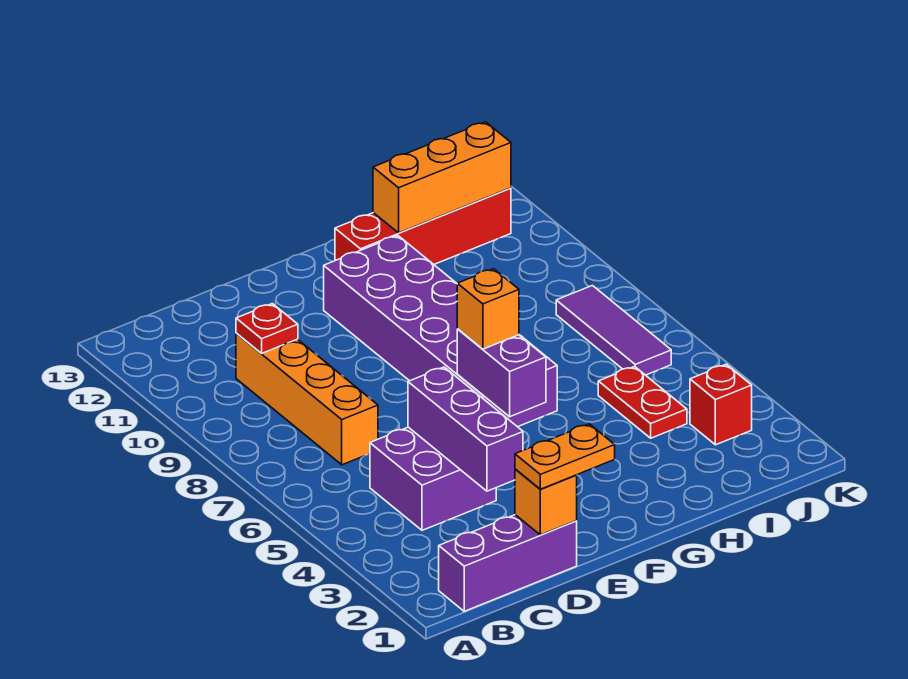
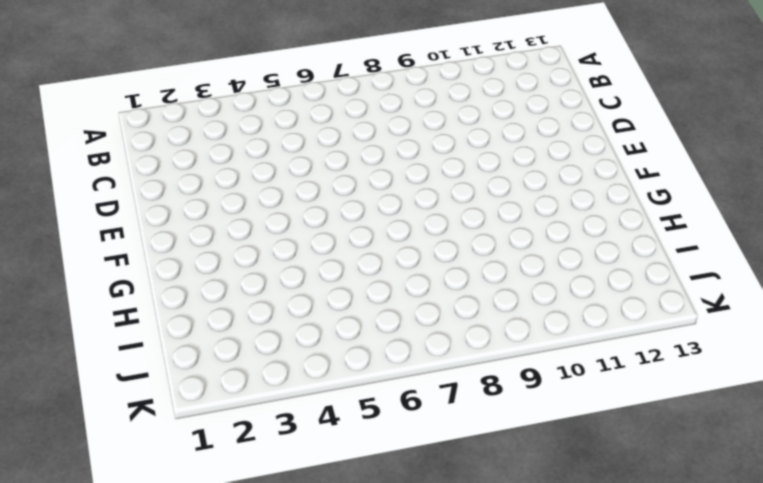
none -> purple 1x3 brick [439,515,577,611]
none -> purple 2x2 brick [370,427,496,530]
none -> orange 1x4 brick [236,333,378,465]

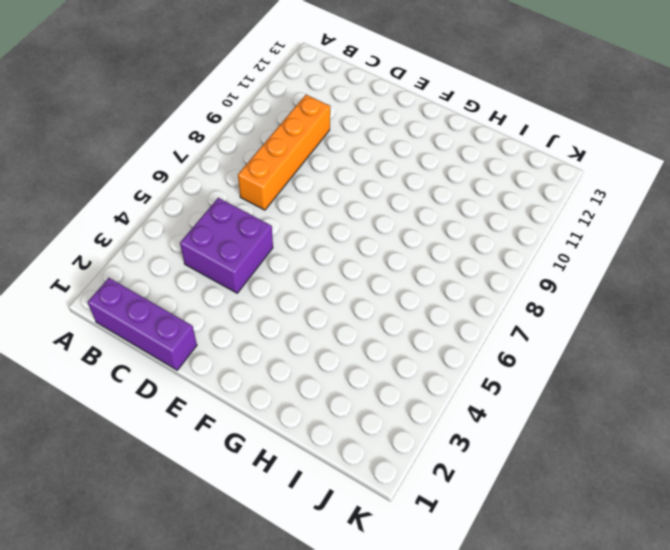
none -> purple 2x6 brick [324,236,557,427]
none -> red 1x4 brick [335,188,511,264]
none -> red 1x2 plate [598,366,687,438]

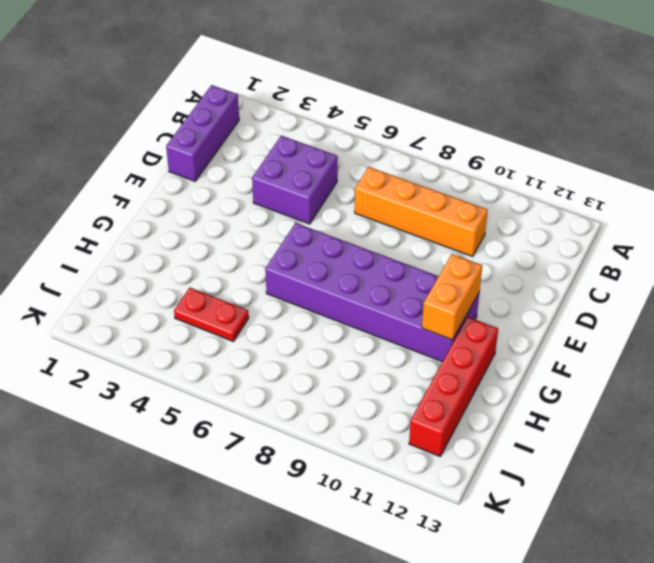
orange 1x2 brick [422,254,482,340] -> none
none -> red 1x1 brick [690,364,752,445]
none -> purple 1x3 tile [556,286,671,375]
none -> red 1x1 plate [236,304,298,354]

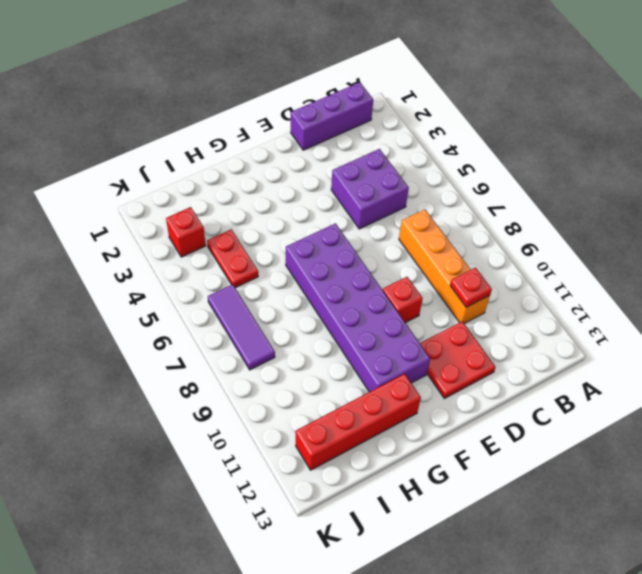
red 2x2 plate [420,321,496,398] -> none
red 1x1 brick [383,277,423,323] -> none
none -> orange 1x1 brick [515,469,577,535]
none -> purple 1x3 brick [408,367,523,491]
none -> purple 1x2 brick [457,329,546,417]

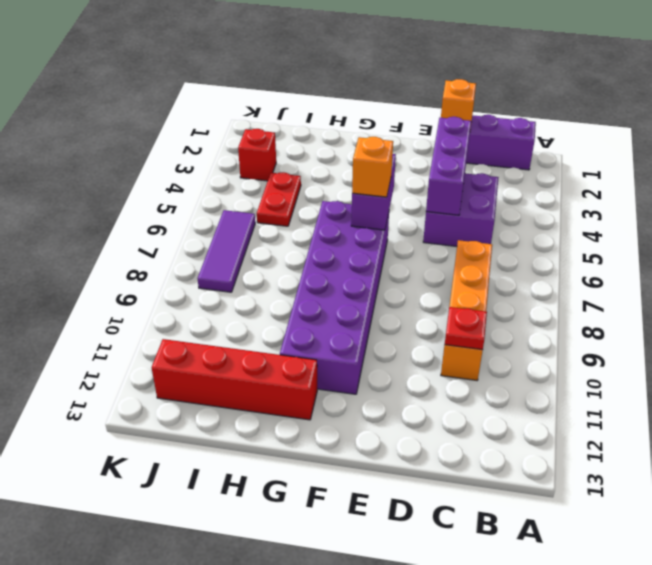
none -> orange 1x3 brick [373,122,511,233]
none -> orange 1x2 plate [515,424,615,489]

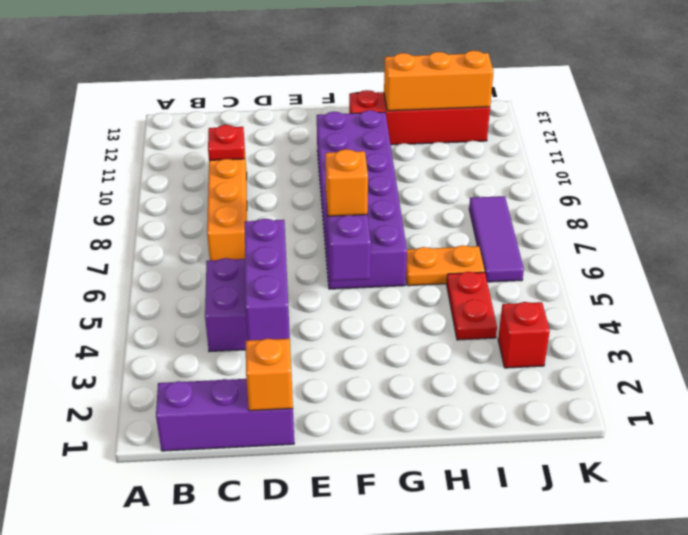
orange 1x2 plate [406,245,485,286] -> orange 1x2 plate moved to [515,424,615,489]

